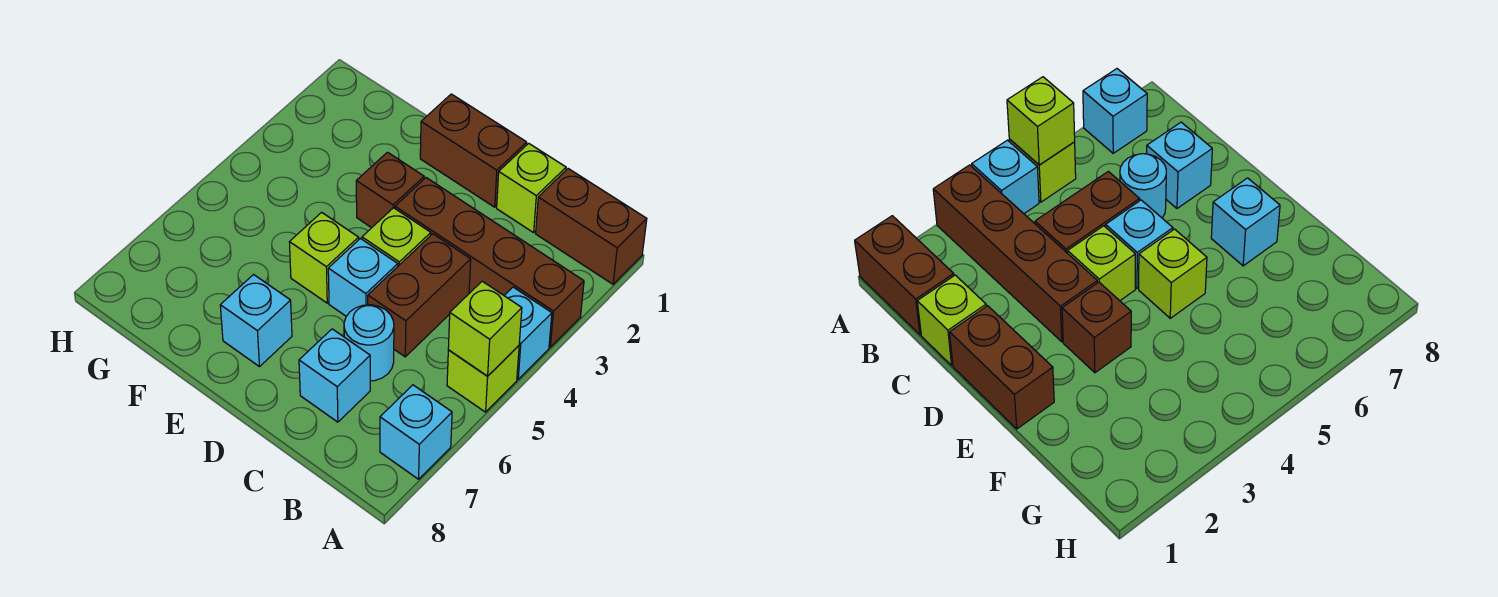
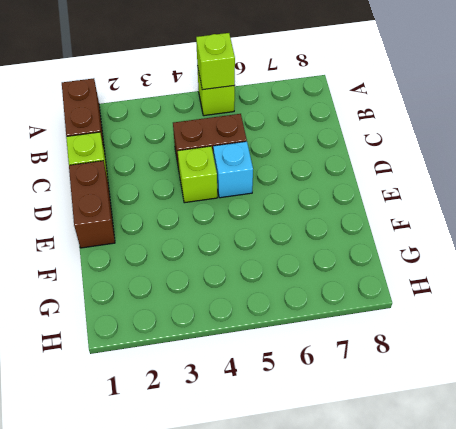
none -> brown 1x4 brick [395,178,584,347]
none -> cyan 1x1 brick [504,287,552,379]
none -> cyan 1x1 brick [380,385,452,479]

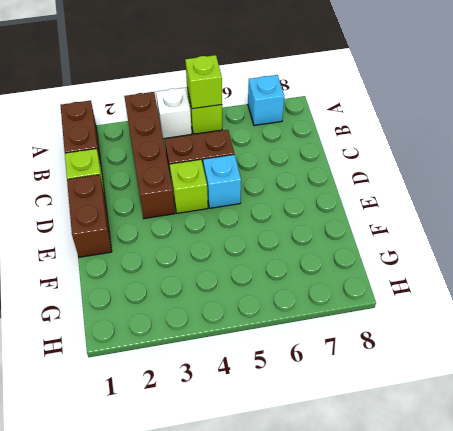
white 1x1 brick [156,88,192,139] -> cyan 1x1 brick [504,287,552,379]
none -> cyan 1x1 round brick [344,305,394,381]
none -> cyan 1x1 brick [299,329,370,422]
none -> brown 1x1 brick [356,152,424,228]

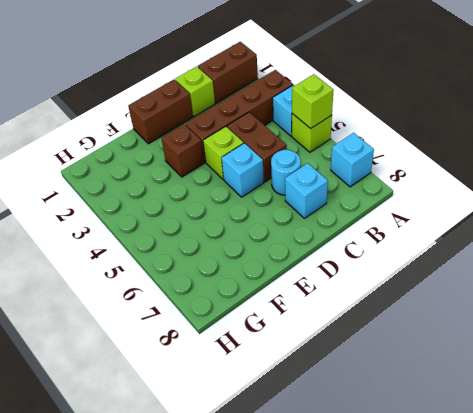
none -> lime 1x1 brick [289,212,359,303]
none -> cyan 1x1 brick [220,275,292,367]

